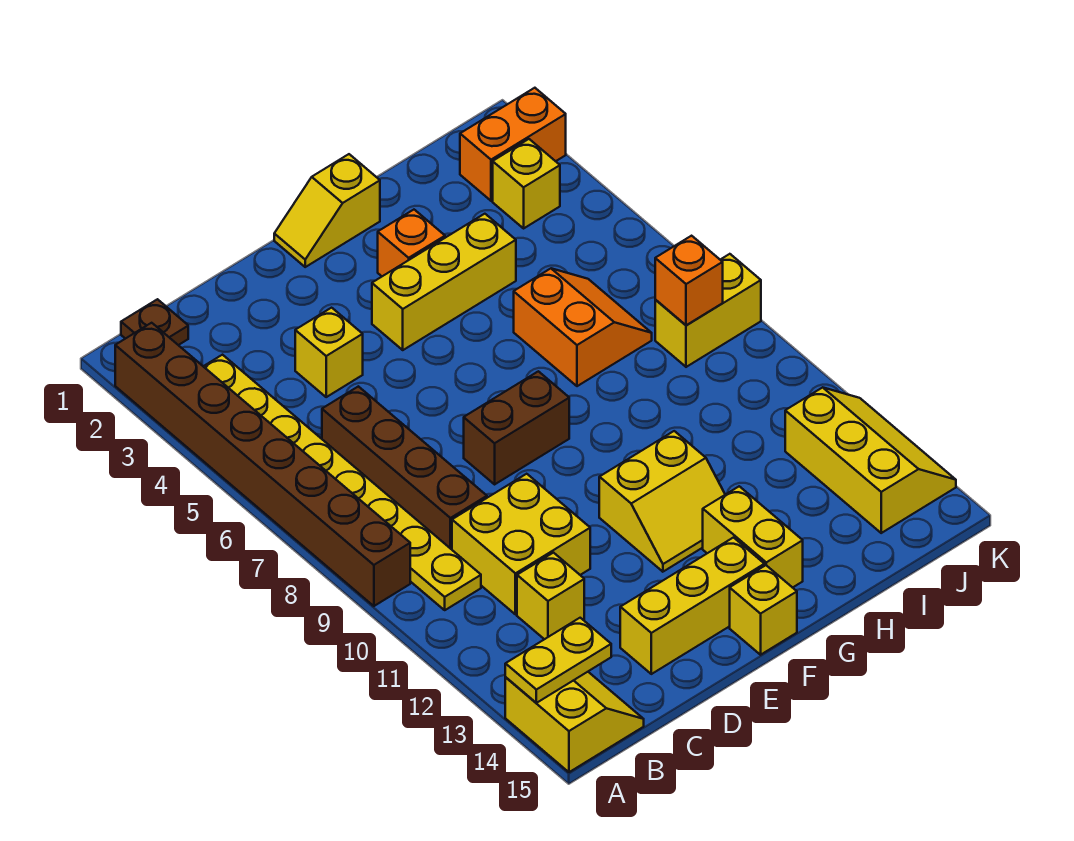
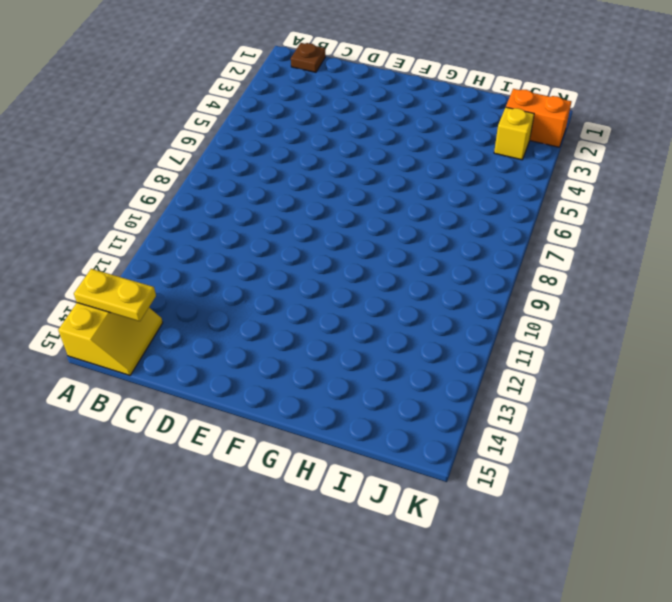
none -> brown 1x8 brick [115,323,410,606]
none -> yellow 1x8 plate [203,355,481,610]
none -> brown 1x4 brick [322,386,487,549]

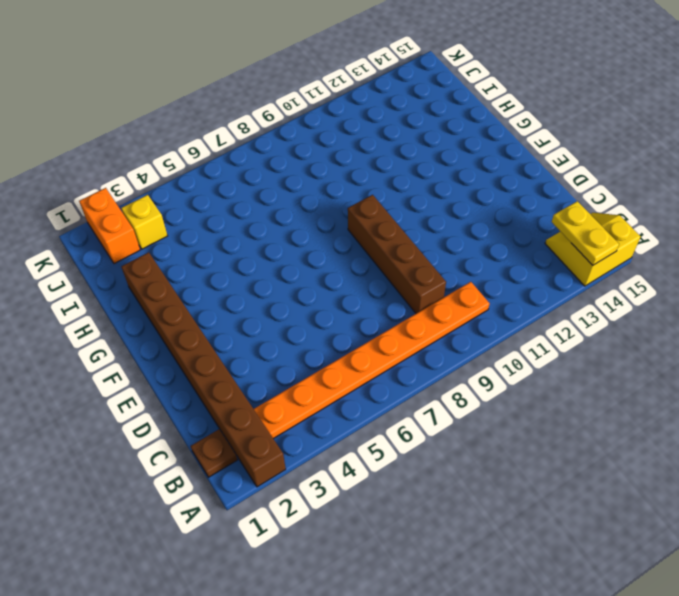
brown 1x8 brick [121,252,286,487] -> brown 1x8 brick turned to [115,323,410,606]
orange 1x8 plate [254,282,490,439] -> yellow 1x8 plate [203,355,481,610]
brown 1x4 brick [348,195,446,313] -> brown 1x4 brick turned to [322,386,487,549]
none -> yellow 2x2 brick [452,474,590,615]
none -> yellow 1x1 brick [517,553,584,639]
none -> yellow 1x1 brick [295,308,363,397]

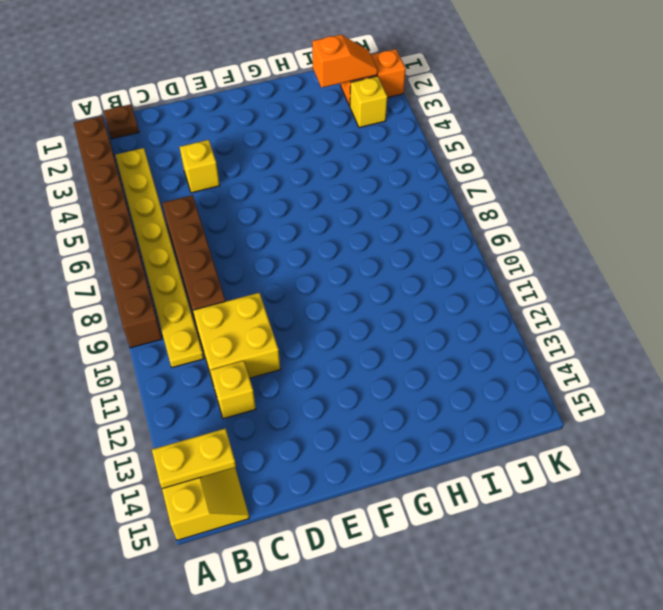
orange 1x2 slope [312,35,378,88] -> none
none -> yellow 1x3 brick [620,538,764,674]
none -> brown 1x2 brick [464,371,569,484]
none -> yellow 1x2 slope [274,154,380,267]

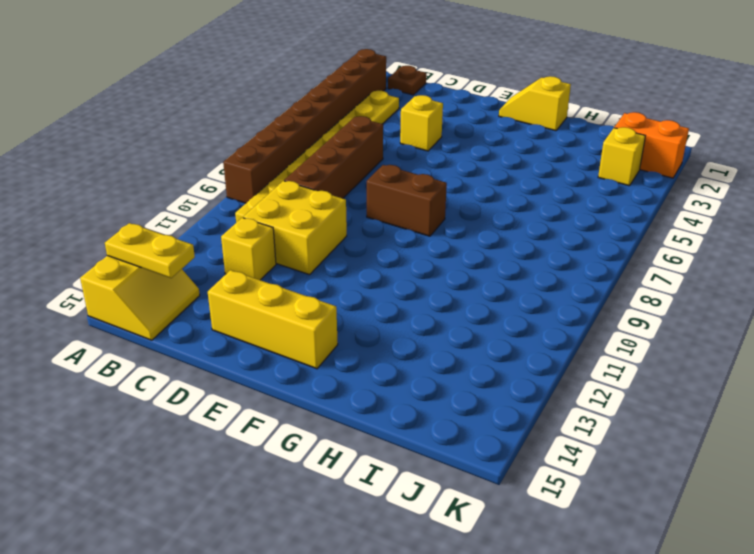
none -> yellow 1x3 brick [372,214,516,350]
none -> yellow 2x2 slope [599,431,725,572]
none -> yellow 1x1 brick [730,565,797,655]

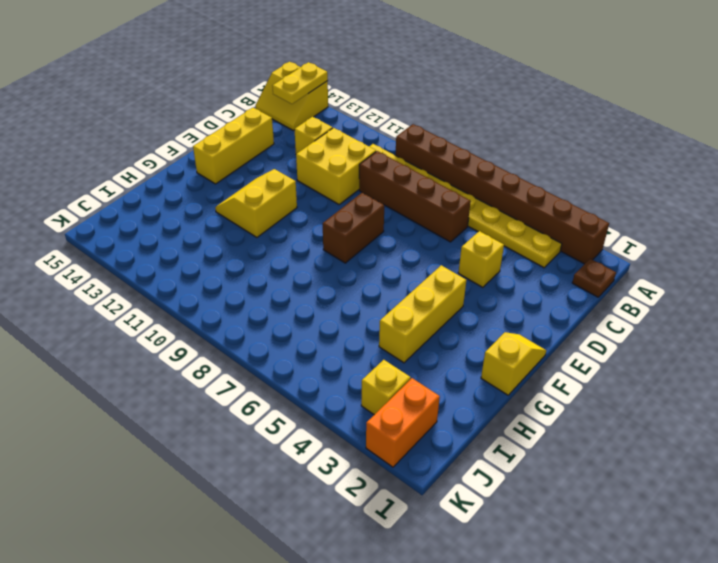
none -> yellow 1x1 brick [730,565,797,655]
none -> orange 1x1 brick [378,210,445,276]
none -> yellow 1x2 brick [703,486,803,588]

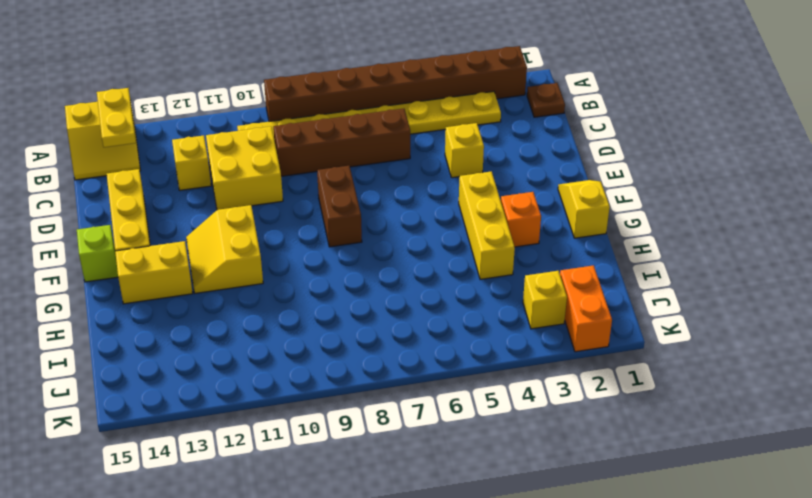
lime 1x1 brick [77,225,118,282] -> yellow 1x1 brick [730,565,797,655]
none -> orange 2x2 slope [514,269,652,386]
none -> yellow 1x2 brick [655,254,761,367]
none -> yellow 2x3 slope [785,387,956,533]

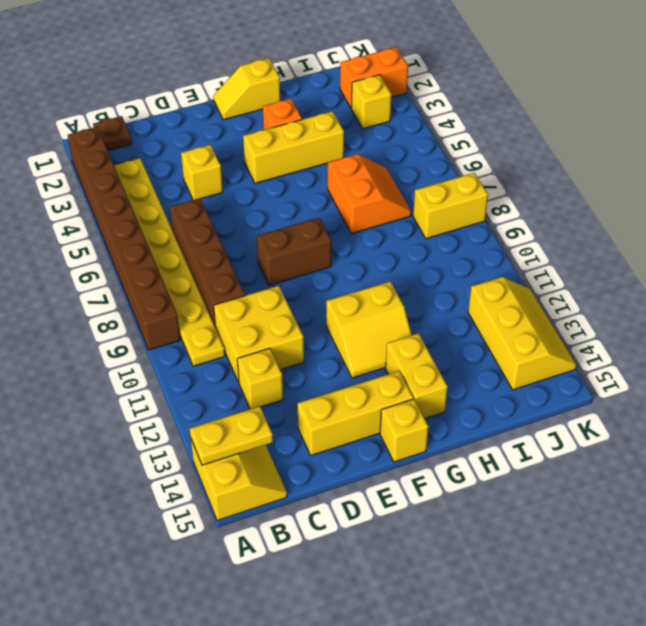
none -> orange 1x1 brick [655,236,723,325]

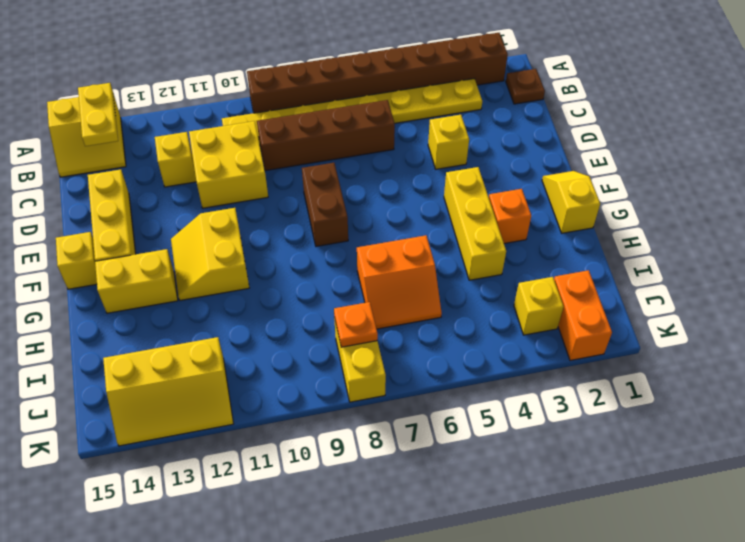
orange 1x1 plate [334,302,378,347] -> orange 1x1 brick [655,236,723,325]

